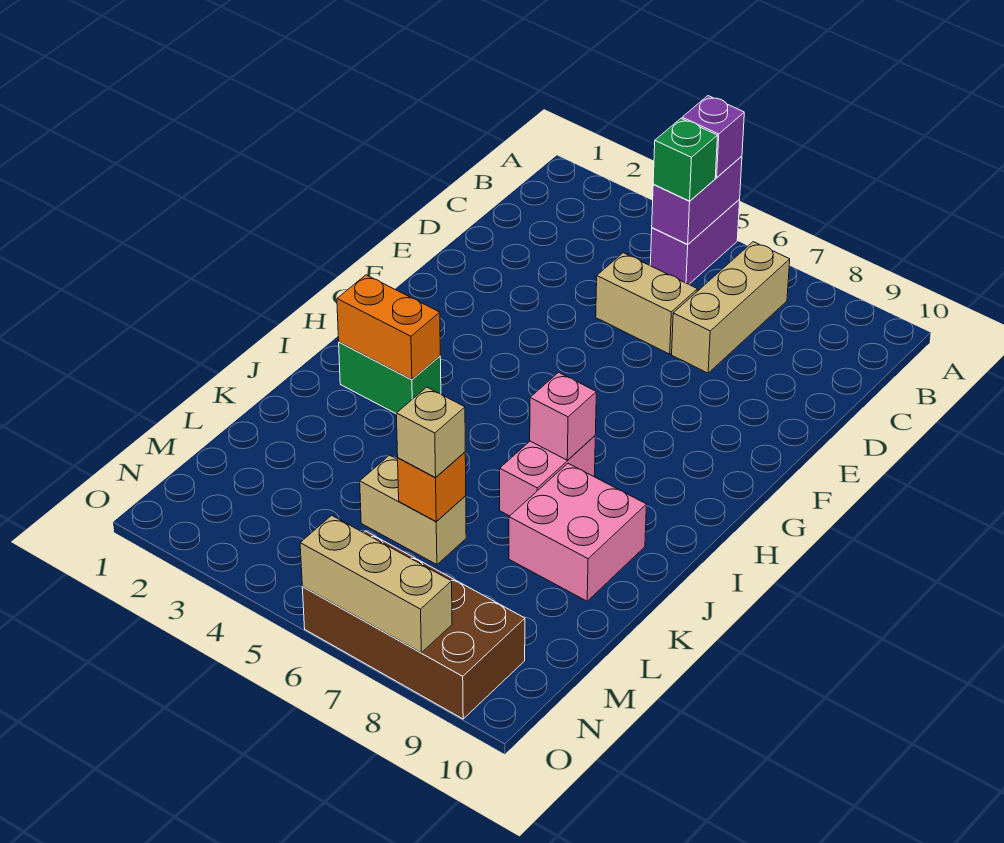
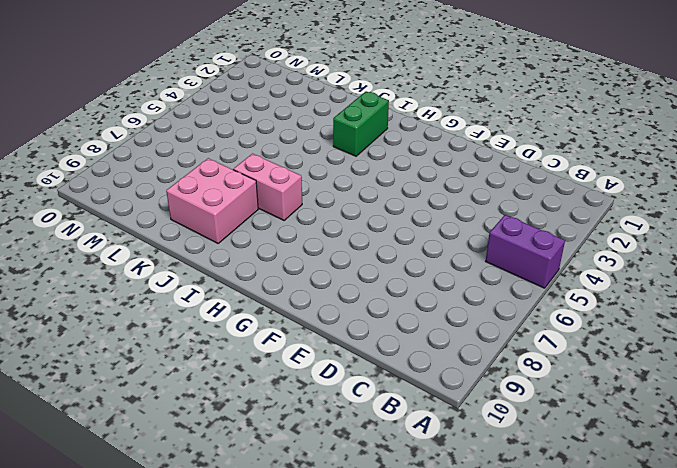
none -> tan 1x3 brick [672,242,790,373]
none -> tan 1x2 brick [596,253,698,354]
none -> tan 1x2 brick [360,455,466,565]

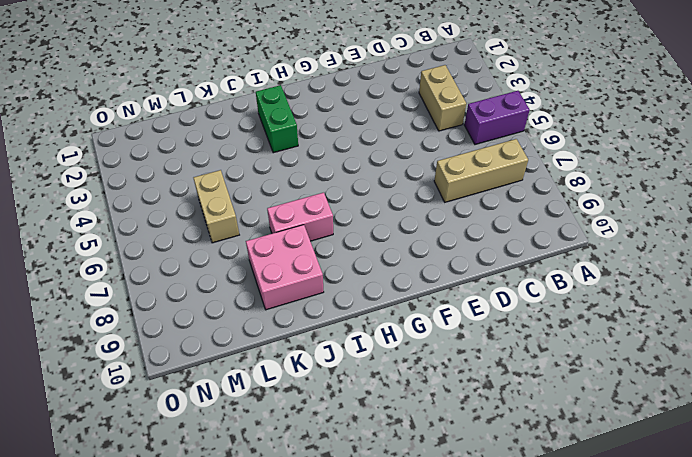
tan 1x2 brick [419,65,466,131] -> tan 1x2 brick moved to [596,253,698,354]
none -> brown 2x4 brick [302,531,525,719]
none -> purple 1x2 brick [652,156,742,245]
none -> orange 1x2 brick [337,275,440,380]

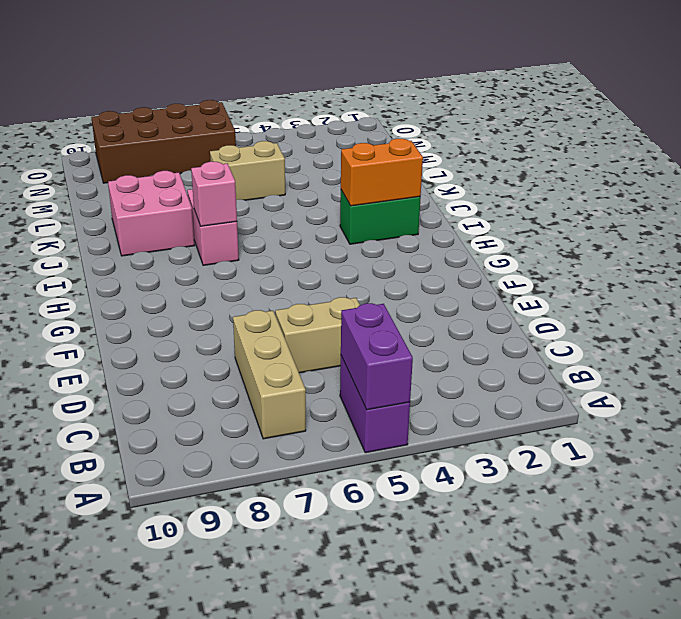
none -> orange 1x1 brick [398,452,466,522]
none -> tan 1x3 brick [300,515,452,653]
none -> purple 1x1 brick [682,96,744,178]

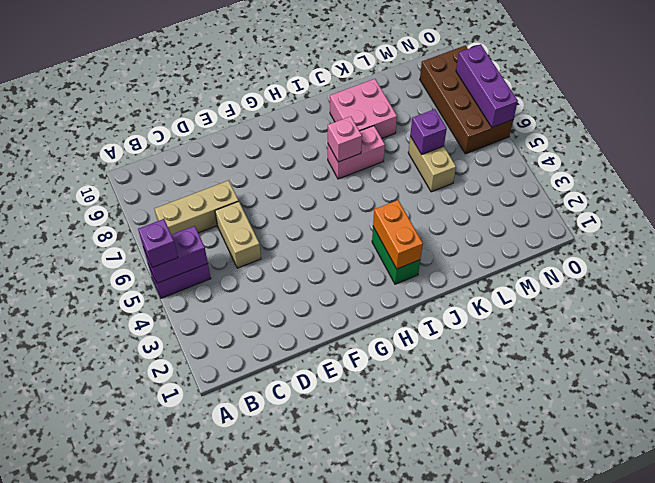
purple 1x1 brick [410,109,447,154] -> orange 1x1 brick [398,452,466,522]
purple 1x3 brick [456,44,518,127] -> tan 1x3 brick [300,515,452,653]
none -> green 1x1 brick [653,119,717,201]
none -> tan 1x1 brick [396,387,465,478]

